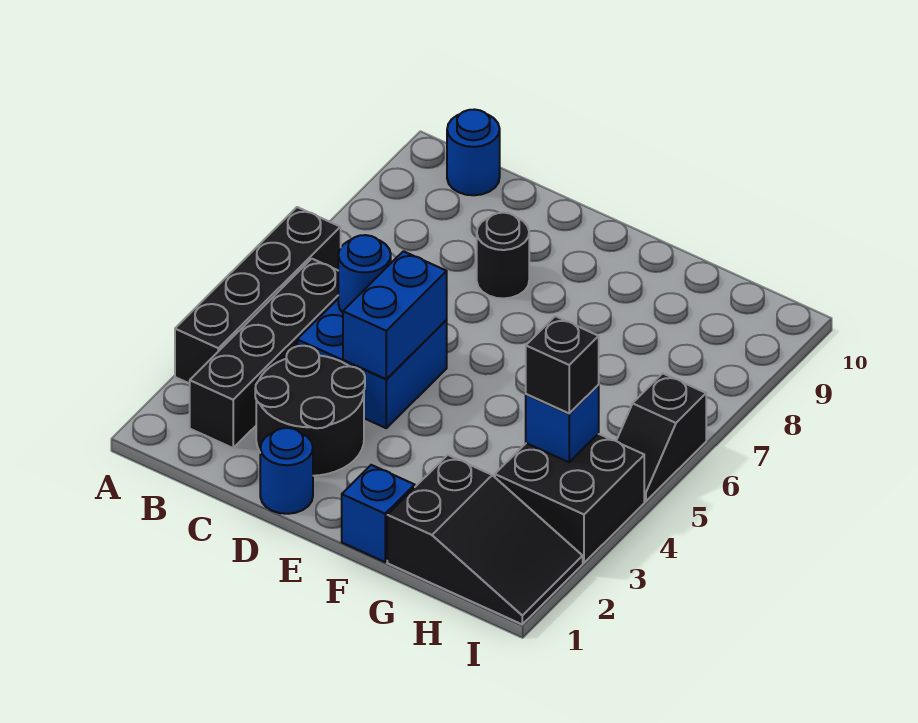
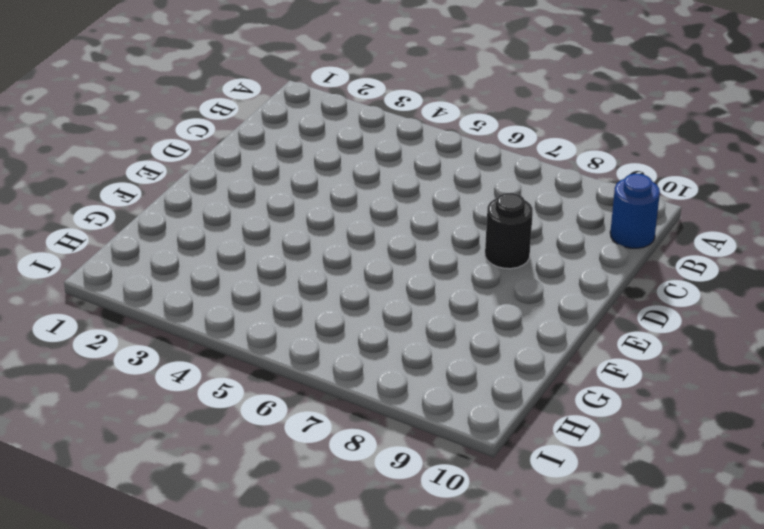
none -> black 1x4 brick [175,207,341,384]
none -> black 1x4 brick [190,259,338,448]
none -> black 2x2 round brick [255,346,365,476]

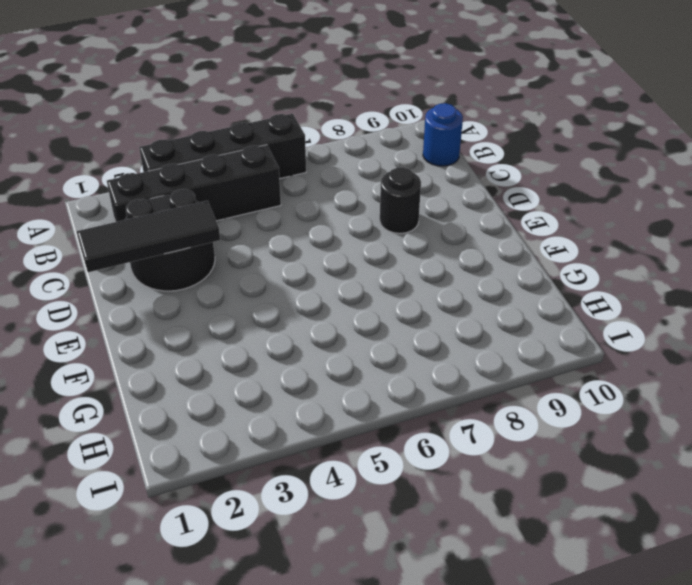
black 1x3 tile [77,201,220,272] -> none
none -> blue 2x2 brick [297,299,447,428]
none -> blue 1x1 round brick [260,428,313,514]
none -> blue 1x1 brick [342,465,415,562]

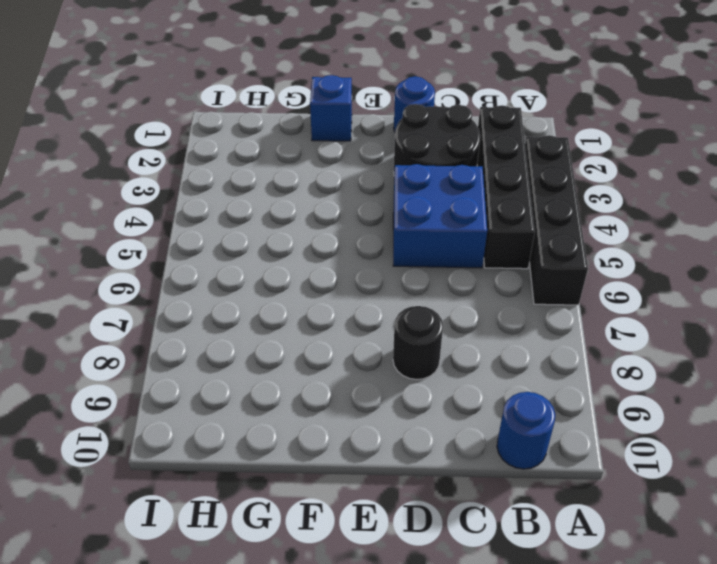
none -> black 2x3 slope [387,455,583,624]
none -> black 2x2 brick [495,434,644,563]
none -> black 1x2 slope [616,373,706,501]

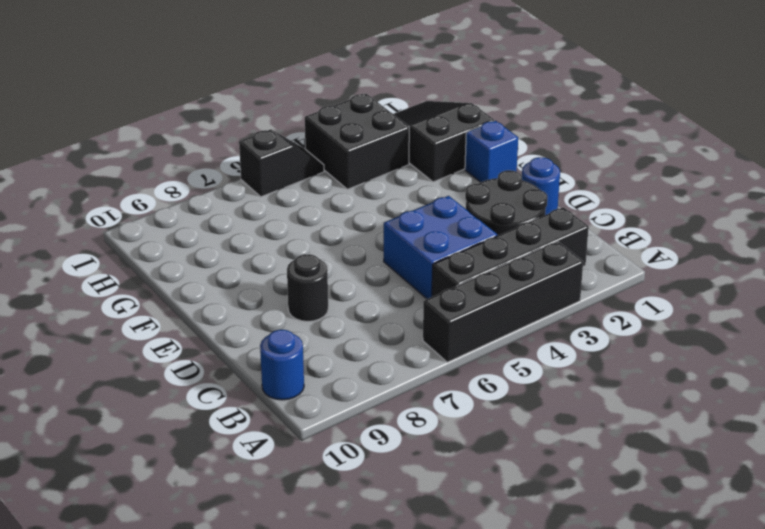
none -> blue 1x1 round brick [338,235,391,313]
none -> blue 1x2 brick [343,251,447,379]
none -> blue 1x1 brick [526,385,599,462]

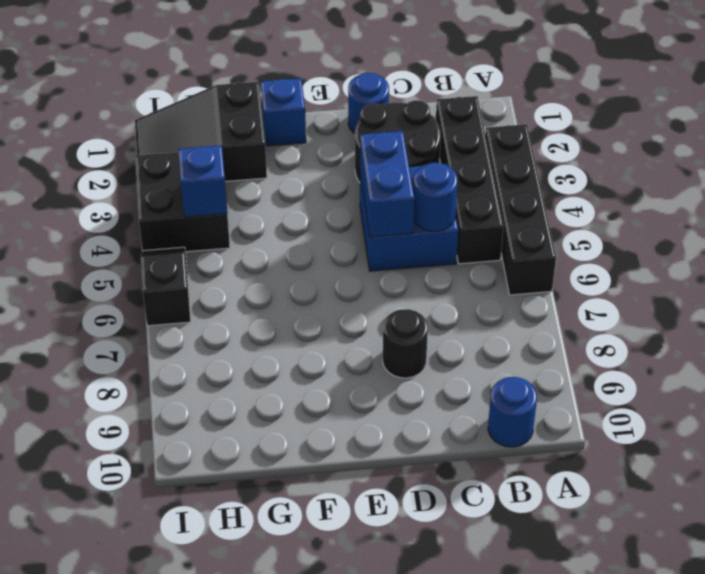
none -> black 1x1 brick [526,316,599,413]

